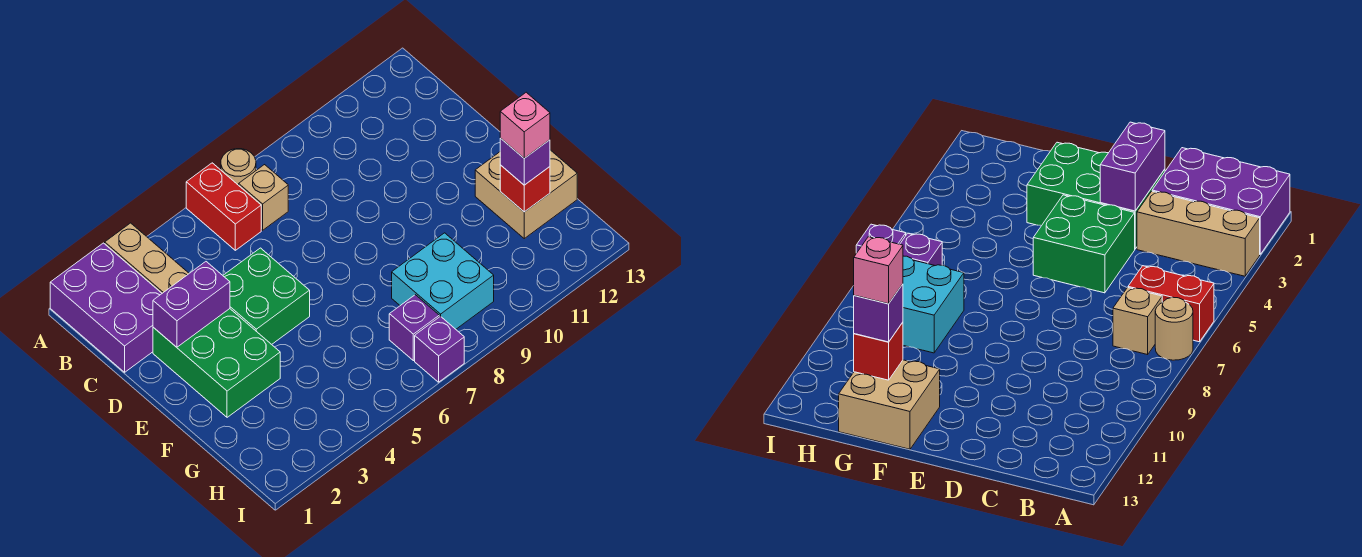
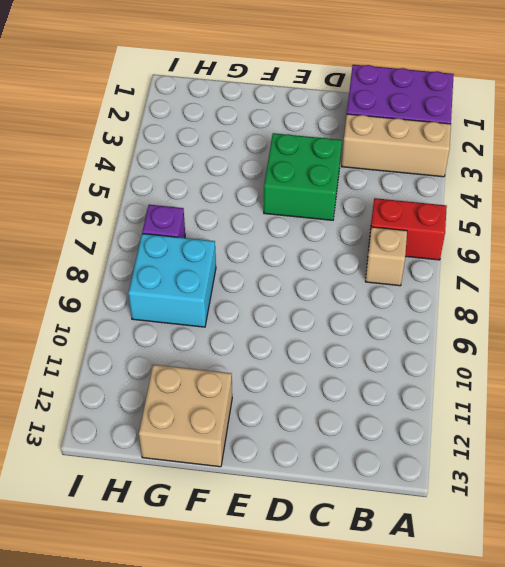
none -> tan 1x1 round brick [221,149,256,185]
none -> green 2x3 brick [153,309,280,417]
none -> purple 1x1 brick [415,316,464,382]

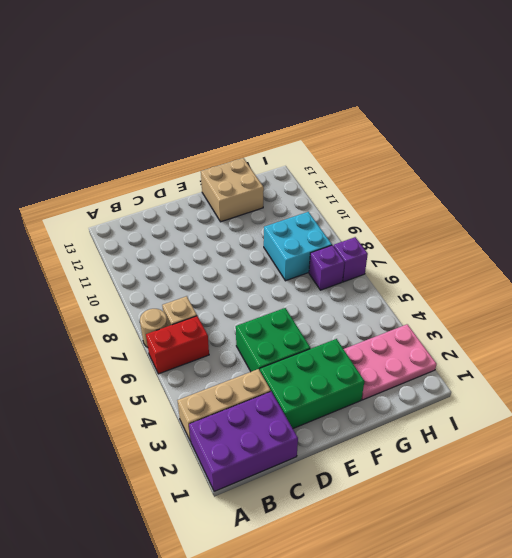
pink 2x3 plate [344,324,437,400] -> none
none -> purple 1x2 brick [153,262,230,347]
none -> red 1x1 brick [500,165,550,212]
none -> purple 1x1 brick [500,138,550,185]

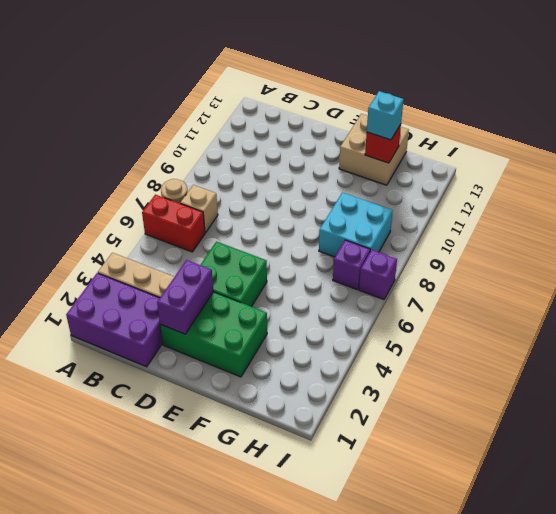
cyan 1x1 brick [367,91,404,140] -> purple 1x1 brick [500,138,550,185]
none -> pink 1x1 brick [500,92,550,158]

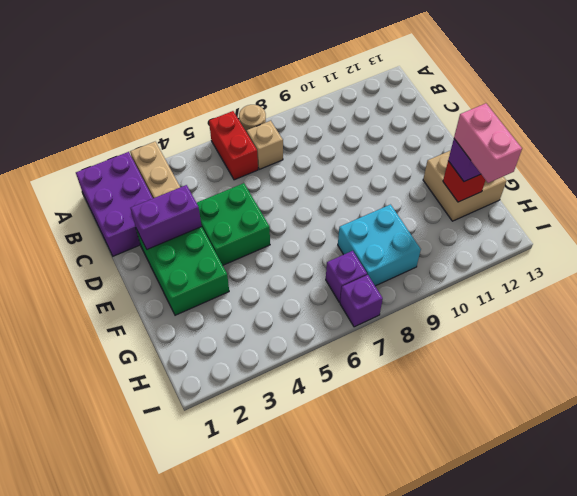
pink 1x2 brick [454,103,522,183] -> pink 1x1 brick [500,92,550,158]

